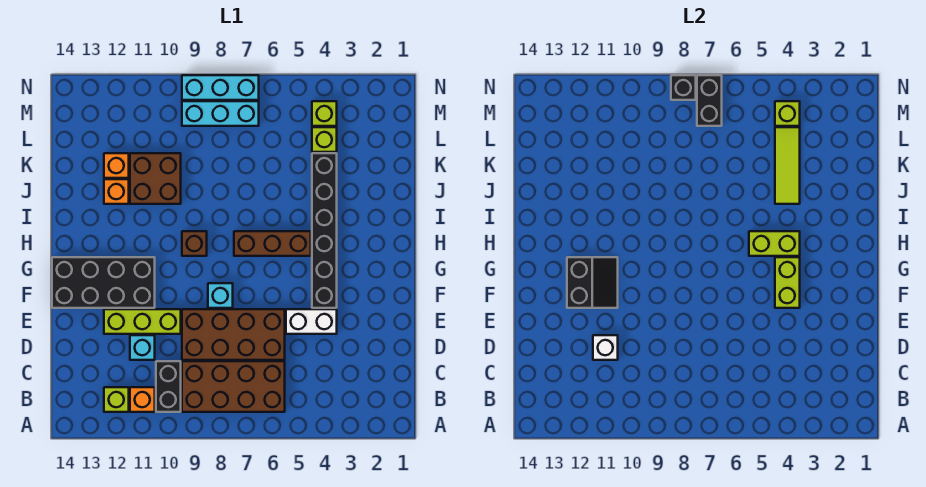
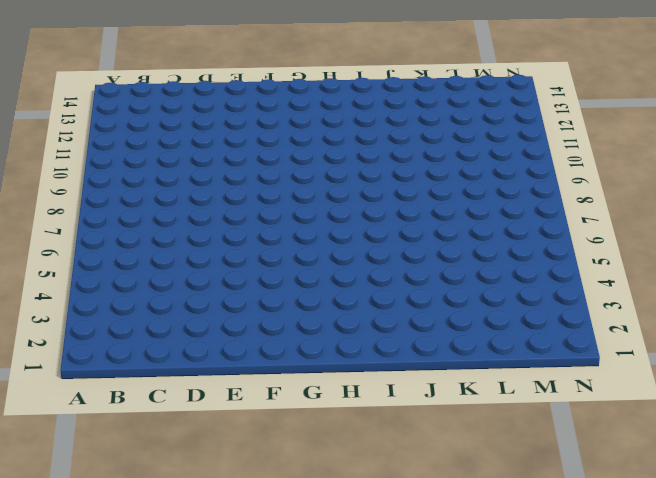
none -> brown 2x4 brick [182,361,285,412]
none -> black 1x2 brick [156,361,181,412]
none -> orange 1x1 brick [130,387,155,412]

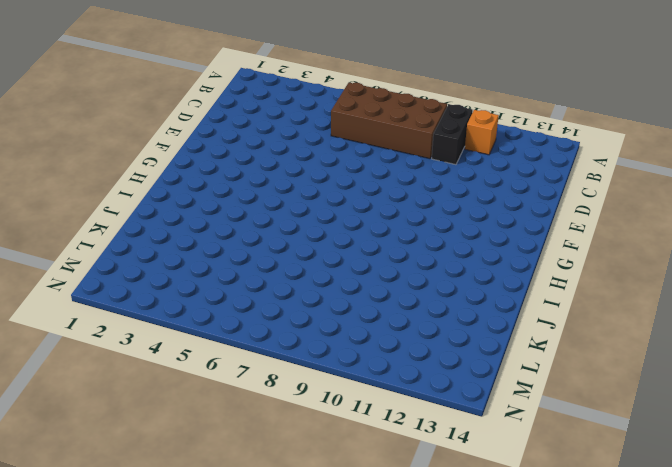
none -> lime 1x1 brick [104,387,129,412]
none -> brown 2x4 brick [182,309,285,360]
none -> cyan 1x1 brick [130,335,155,360]

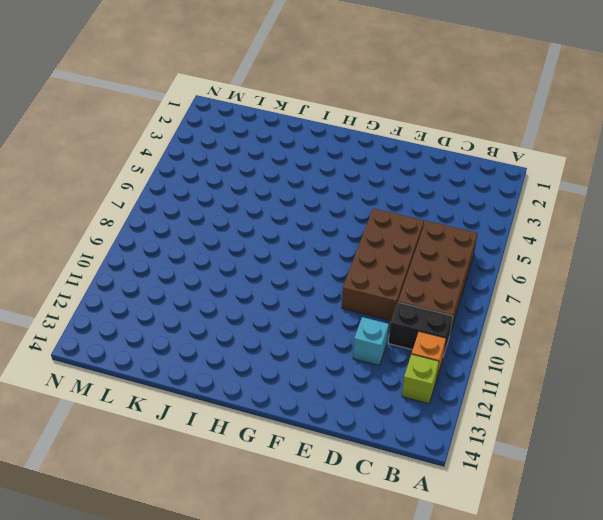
none -> white 1x2 brick [286,309,337,334]
none -> lime 1x3 brick [104,309,181,334]
none -> black 1x6 brick [312,153,337,308]

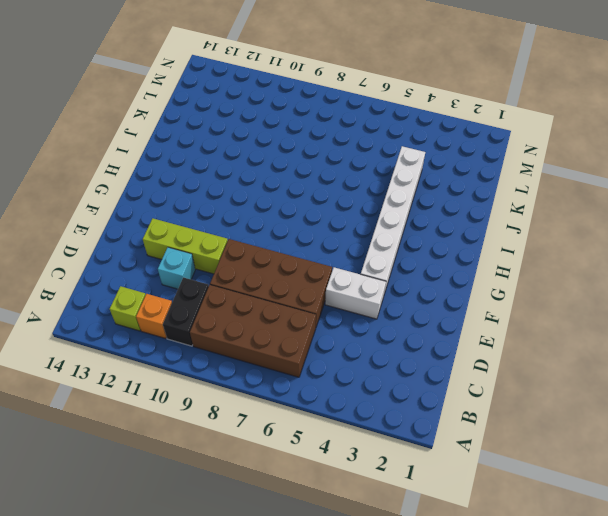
white 1x6 brick [361,146,425,294] -> black 1x6 brick [312,153,337,308]
none -> cyan 1x1 brick [208,283,233,308]
none -> black 2x4 brick [52,257,155,308]
none -> brown 1x3 brick [234,231,311,256]

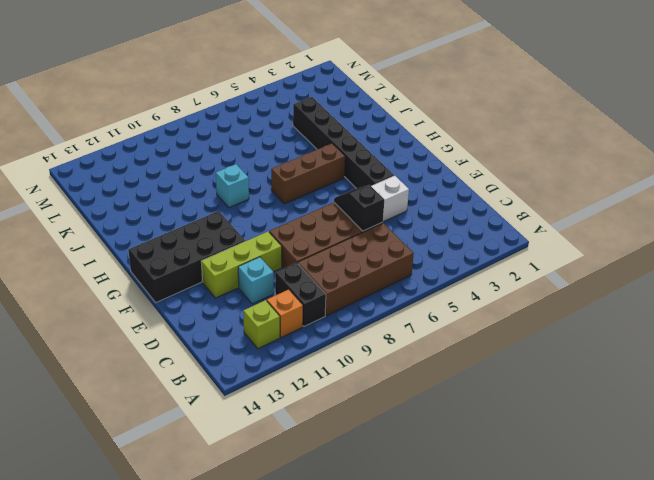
black 1x2 slope [334,185,384,231] -> none
cyan 1x1 brick [216,164,249,208] -> cyan 1x1 brick moved to [208,283,233,308]
none -> brown 1x1 brick [182,231,207,256]
none -> brown 2x2 brick [130,153,181,204]
none -> orange 1x1 brick [104,179,129,204]

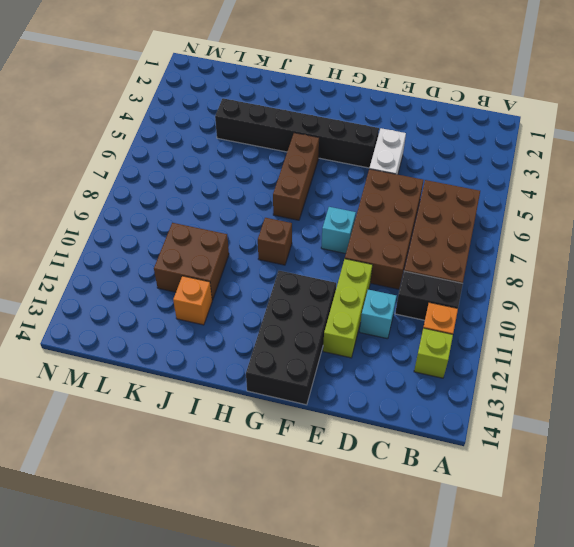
none -> orange 1x1 brick [104,153,129,178]
none -> lime 1x1 brick [312,127,337,152]
none -> lime 1x1 brick [312,101,337,126]

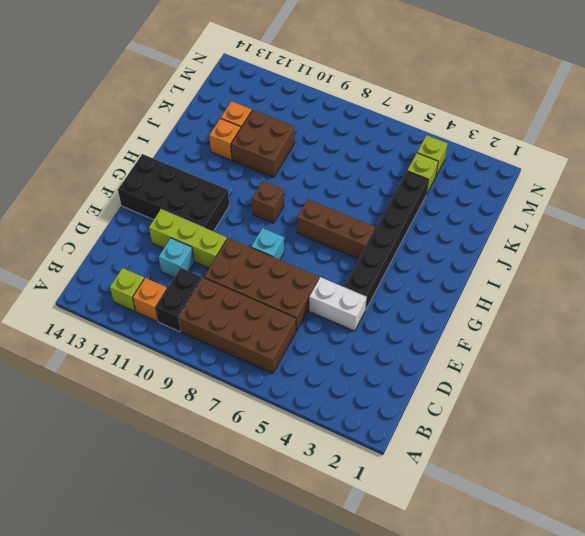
none -> cyan 1x3 brick [182,101,259,126]
none -> cyan 1x3 brick [182,75,259,100]
none -> white 1x1 brick [593,335,618,360]

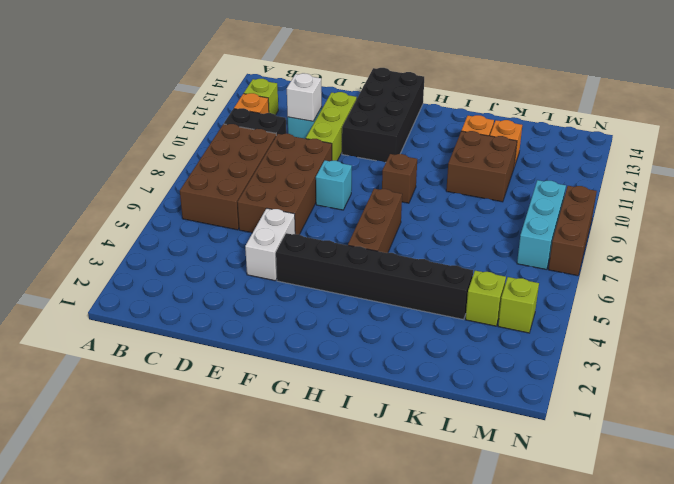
brown 1x3 brick [548,186,597,276] -> cyan 1x3 brick [182,75,259,100]
none -> lime 1x2 brick [775,257,800,308]
none -> black 2x2 slope [567,257,618,308]
none -> lime 1x2 brick [749,231,800,256]

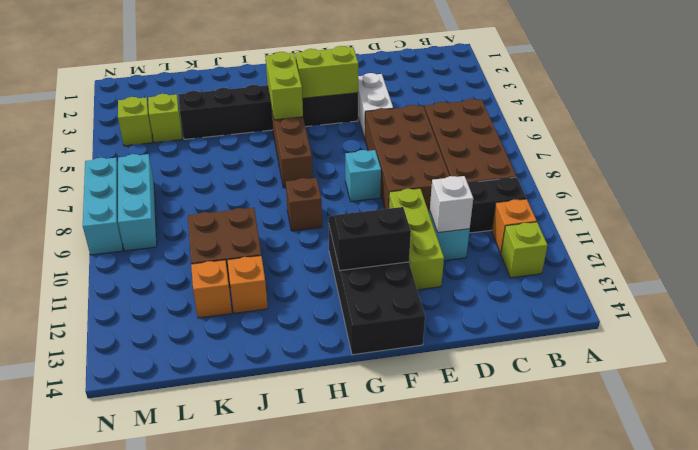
none -> lime 1x3 tile [775,127,800,204]
none -> lime 1x1 brick [775,101,800,126]
none -> black 1x2 brick [697,75,722,126]

